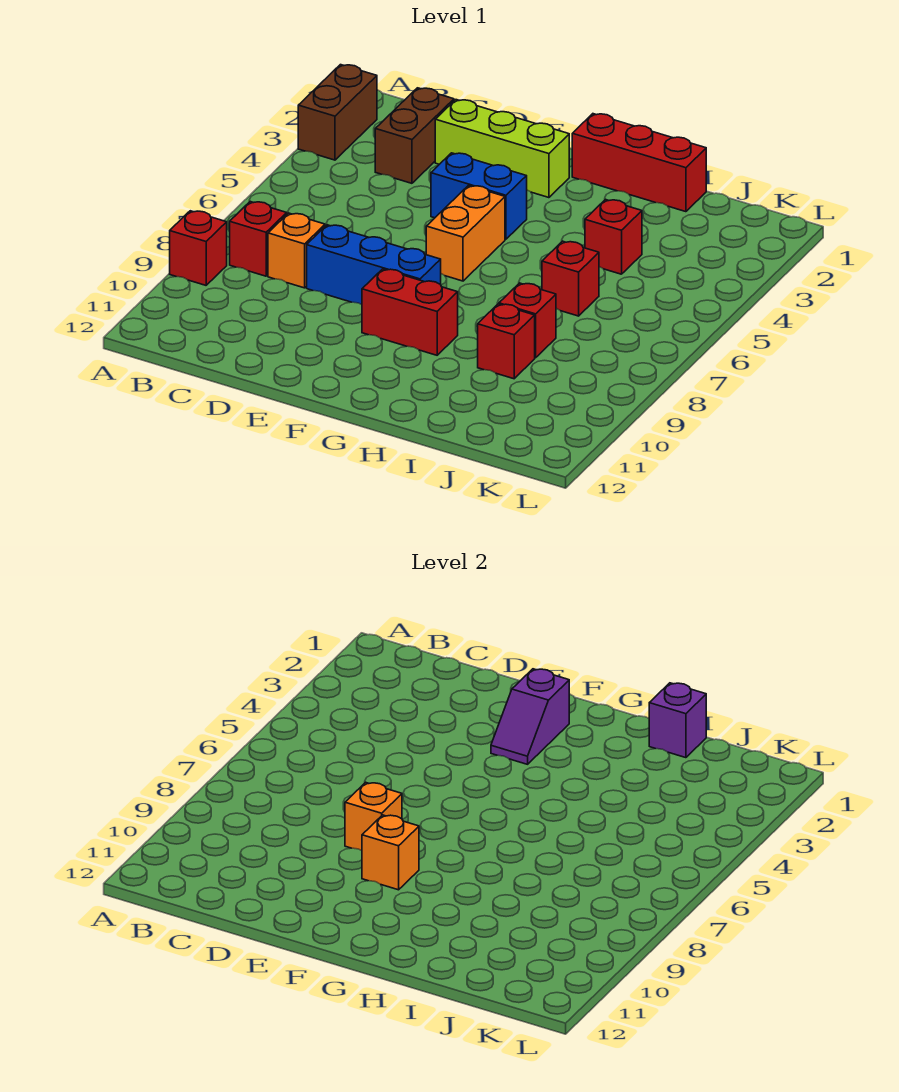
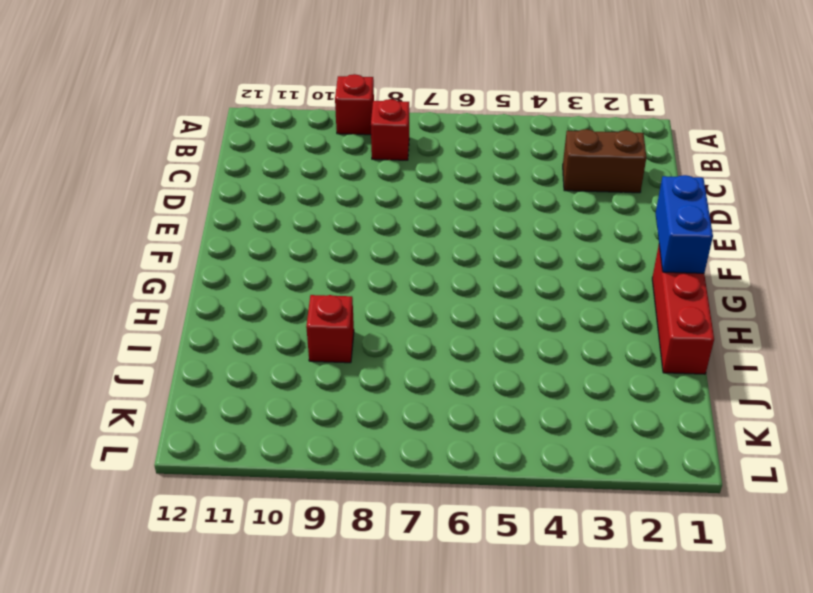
blue 1x2 brick [655,175,713,273] -> blue 1x2 brick moved to [431,153,527,239]
none -> brown 1x2 brick [298,65,377,160]
none -> orange 1x1 brick [268,213,325,288]
none -> lime 1x3 brick [435,100,569,198]

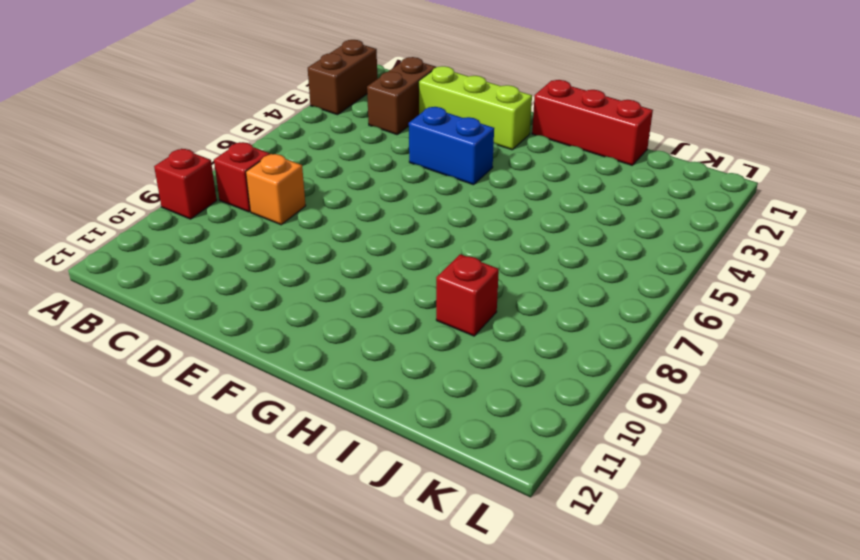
none -> blue 1x3 brick [307,225,441,305]
none -> orange 1x2 brick [426,186,505,281]
none -> red 1x2 brick [362,269,458,355]

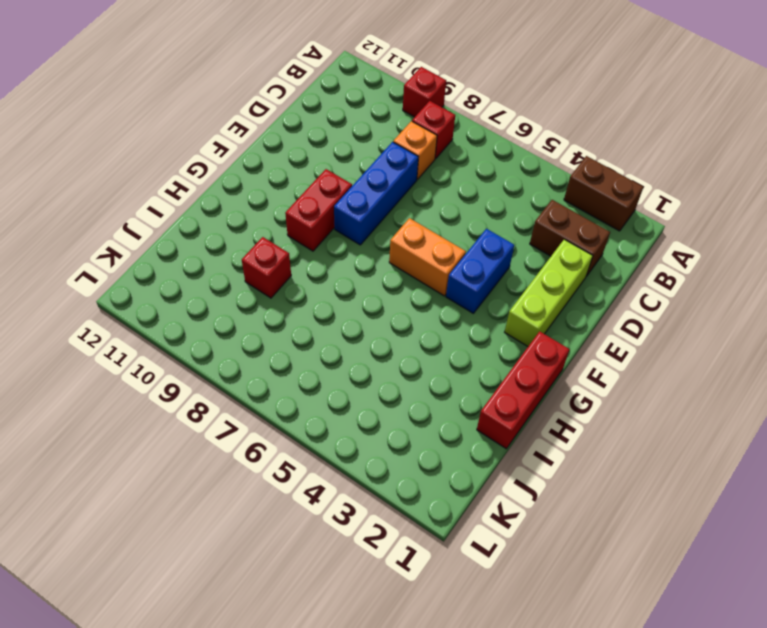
none -> red 1x1 brick [585,199,642,274]
none -> red 1x1 brick [542,241,599,316]
none -> red 1x1 brick [499,283,556,358]

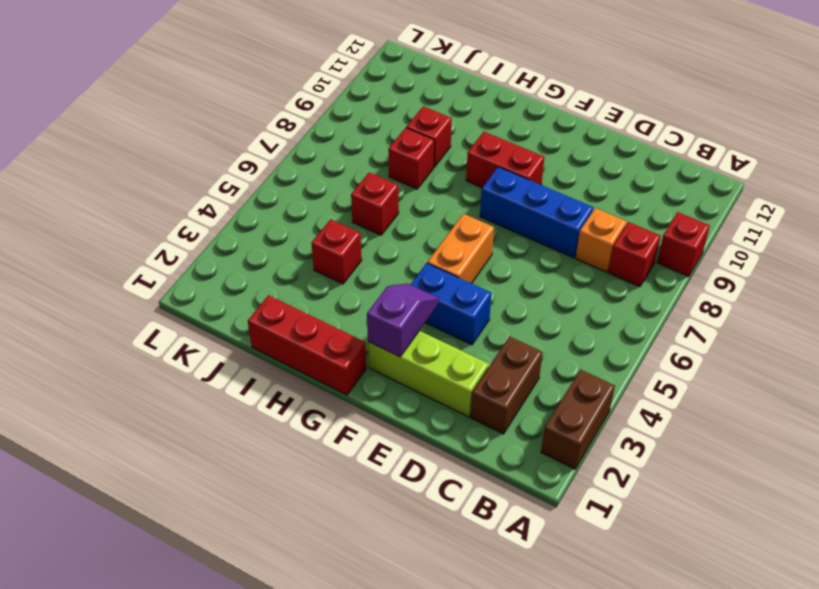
none -> orange 1x1 brick [345,782,402,851]
none -> orange 1x1 brick [362,815,419,890]
none -> purple 1x1 brick [649,683,706,758]

